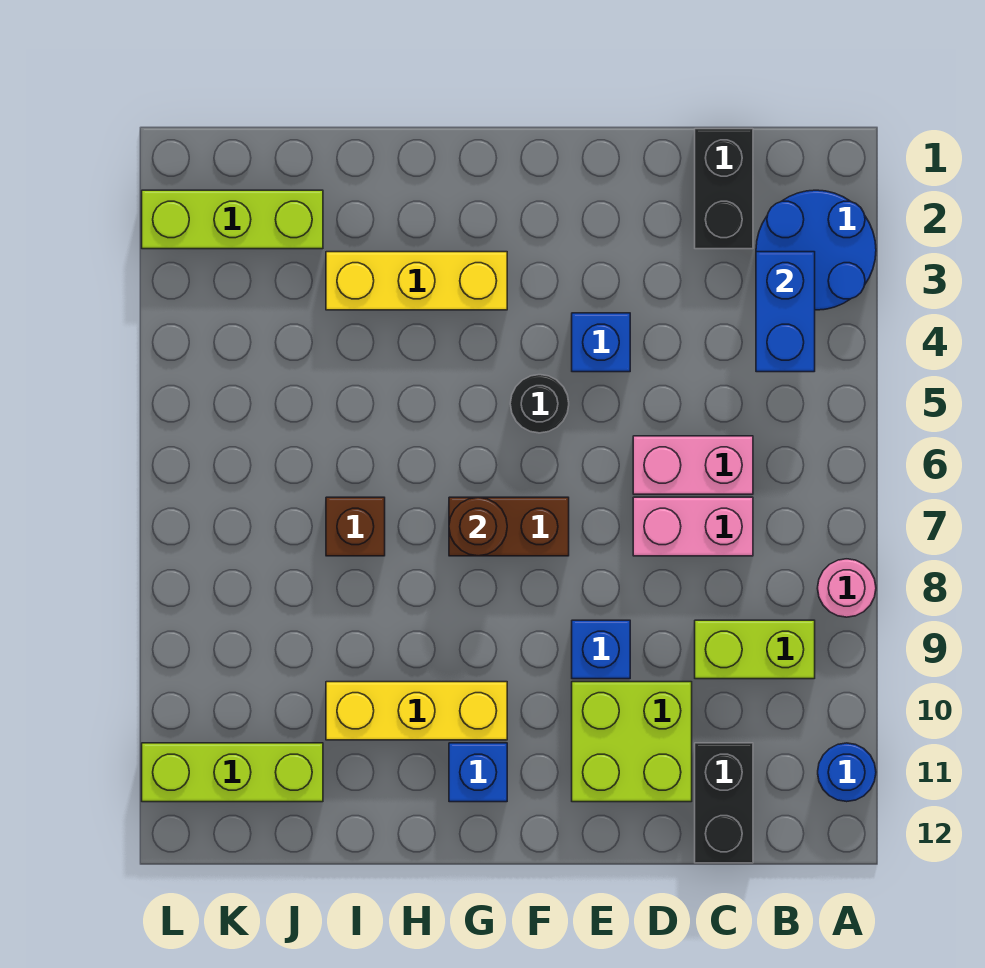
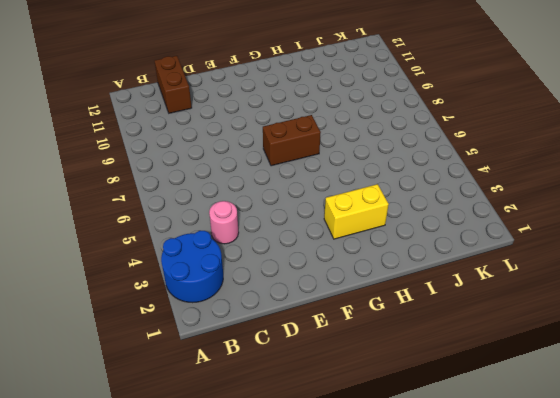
pink 1x1 round brick [209,201,239,244] -> pink 1x1 round brick moved to [818,559,876,617]
brown 1x2 brick [155,56,192,113] -> black 1x2 brick [695,743,753,863]
yellow 1x2 brick [324,184,389,239] -> yellow 1x3 brick [326,252,507,310]
none -> blue 1x1 round brick [818,743,876,802]
none -> lime 1x2 brick [695,620,815,679]
none -> black 1x2 brick [695,129,753,249]

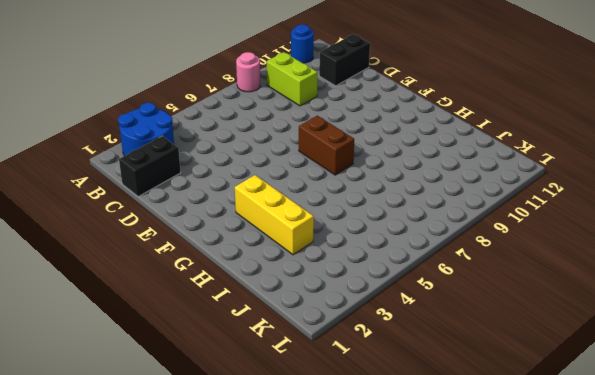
none -> pink 1x2 brick [633,436,753,494]
none -> pink 1x2 brick [633,497,753,556]
none -> lime 2x2 brick [572,682,692,802]

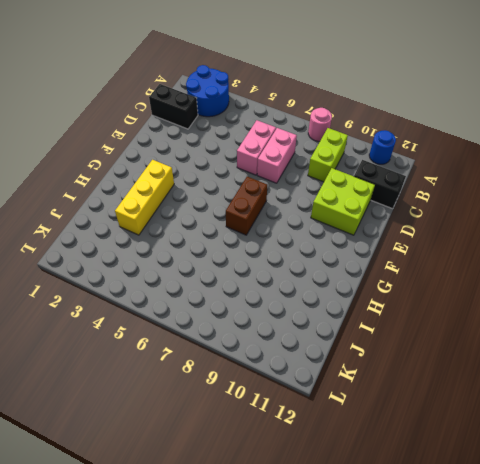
none -> blue 1x1 brick [572,313,630,372]
none -> blue 1x1 brick [572,620,630,679]
none -> black 1x1 round brick [510,375,569,433]

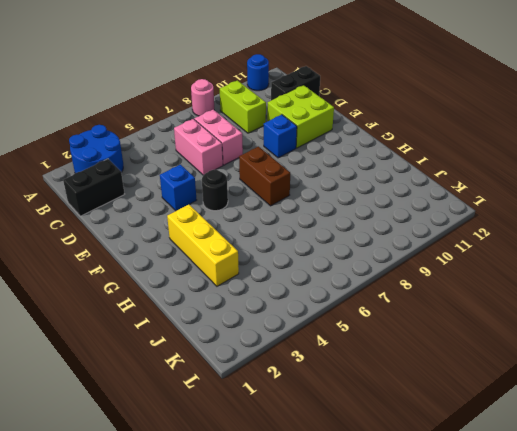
none -> yellow 1x3 brick [326,682,507,740]
none -> blue 1x1 brick [449,743,507,802]
none -> brown 1x1 brick [326,497,385,556]

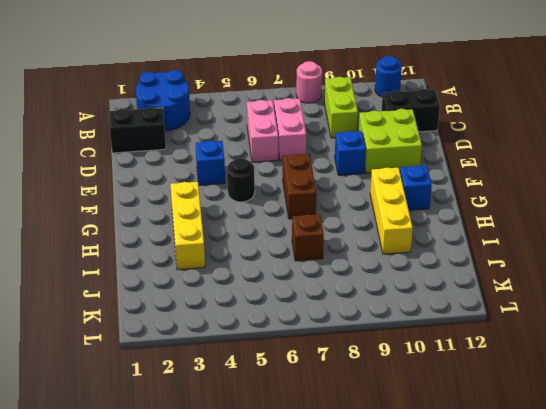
none -> lime 1x3 brick [142,190,323,249]
none -> lime 1x3 brick [142,743,323,802]
none -> blue 1x2 brick [756,252,815,372]

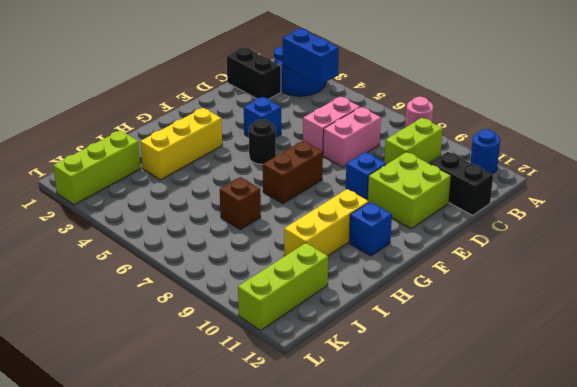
none -> brown 1x1 round brick [449,497,507,556]

